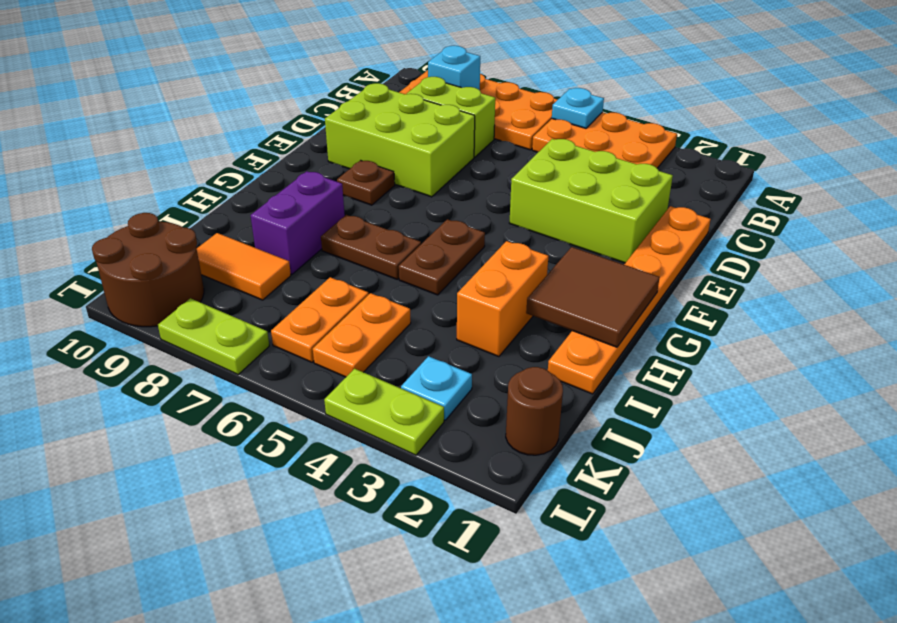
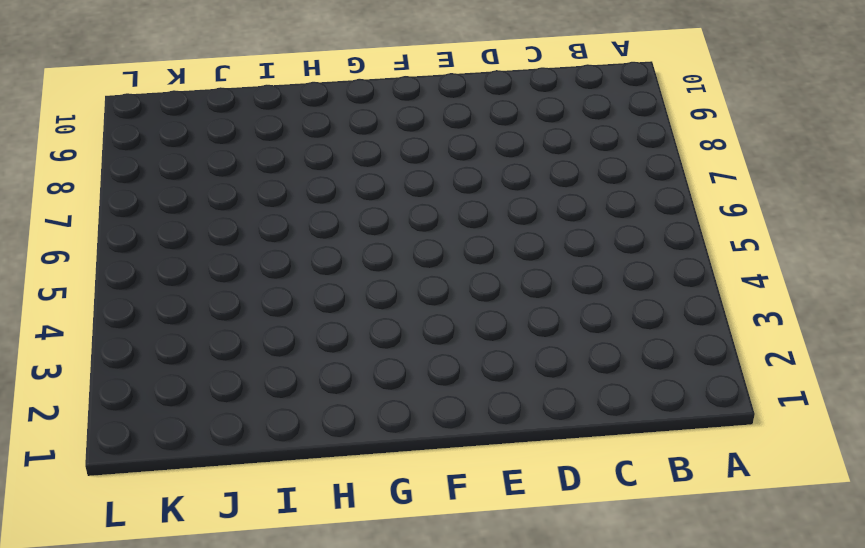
none -> orange 2x3 plate [532,112,677,168]
none -> orange 2x4 plate [399,70,558,150]
none -> lime 1x2 brick [407,77,495,157]

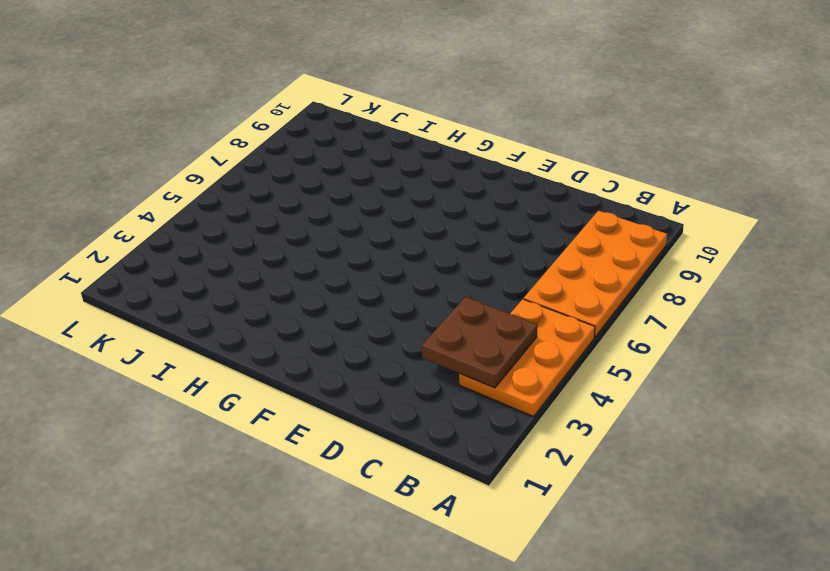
brown 2x2 plate [422,297,537,388] -> none
none -> lime 1x2 brick [407,77,495,157]
none -> orange 1x6 plate [548,206,711,394]
none -> lime 2x3 brick [510,139,673,263]

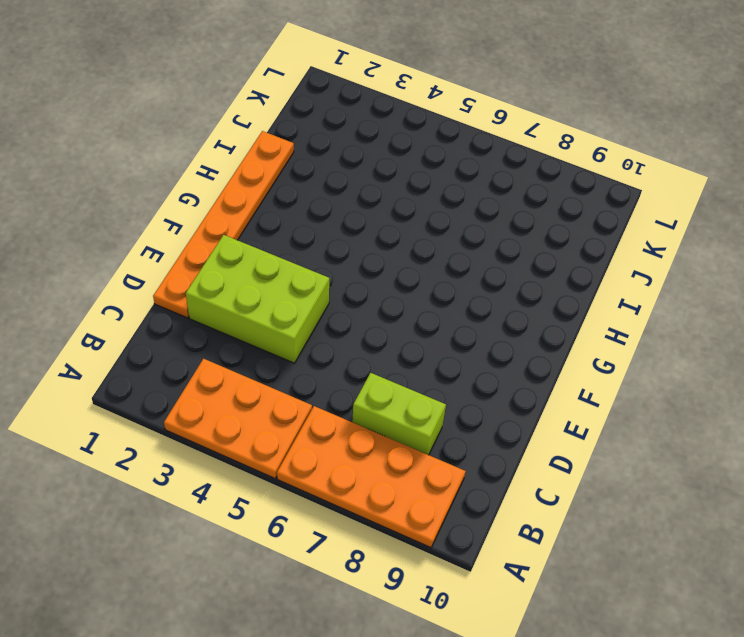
none -> lime 2x3 brick [325,83,475,197]
none -> brown 1x1 plate [337,160,395,205]
none -> brown 1x2 plate [399,219,485,295]

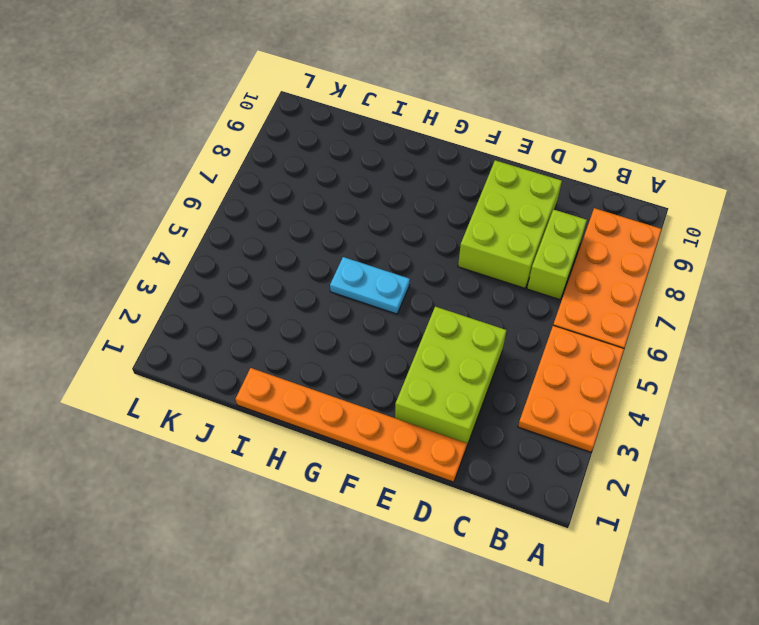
cyan 1x2 plate [330,257,410,314] -> brown 1x2 plate [399,219,485,295]
none -> brown 1x1 plate [337,160,395,205]
none -> orange 1x2 brick [457,241,548,357]
none -> brown 1x2 plate [321,215,421,279]

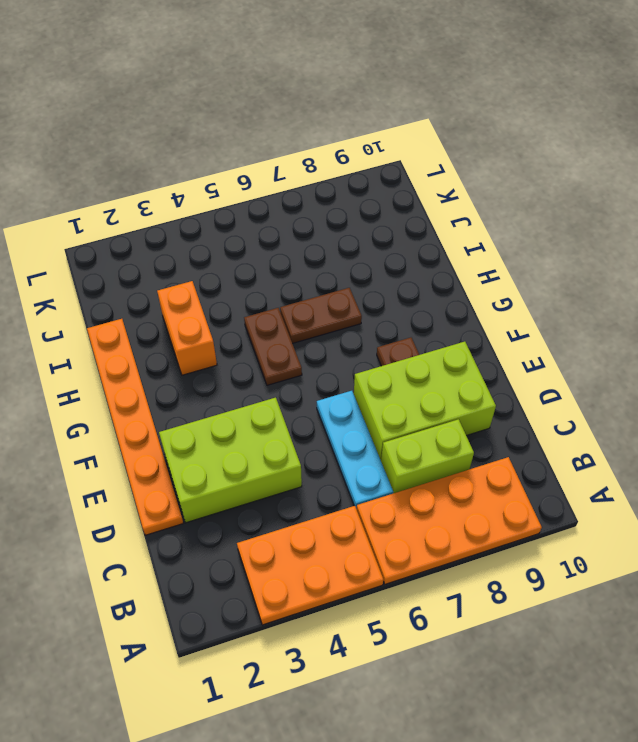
cyan 1x3 plate [317,391,393,509] -> none
none -> purple 1x2 brick [251,171,345,274]
none -> orange 1x2 plate [313,293,411,377]
none -> orange 1x2 plate [271,277,369,362]

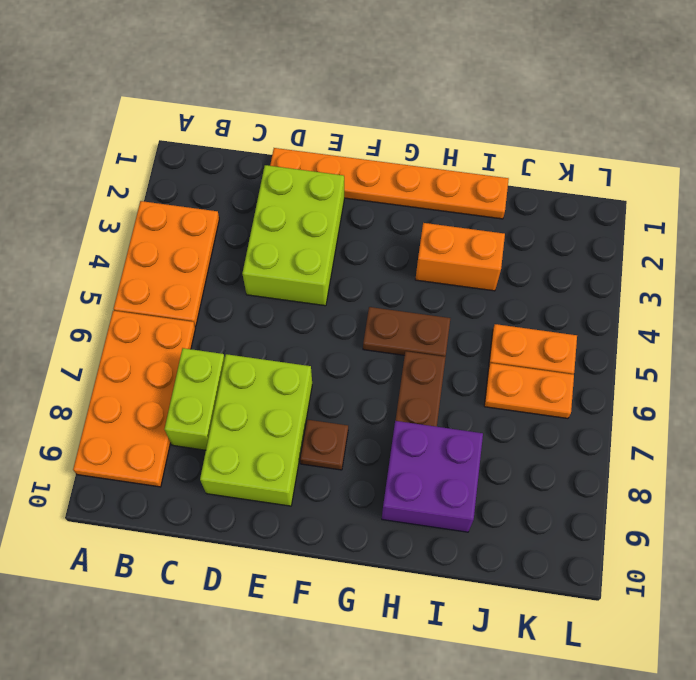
purple 2x2 brick [382,421,483,532] -> purple 1x2 brick [251,171,345,274]
none -> orange 1x2 tile [197,233,291,300]
none -> brown 1x1 round brick [506,367,563,455]
none -> cyan 1x1 plate [401,356,472,420]

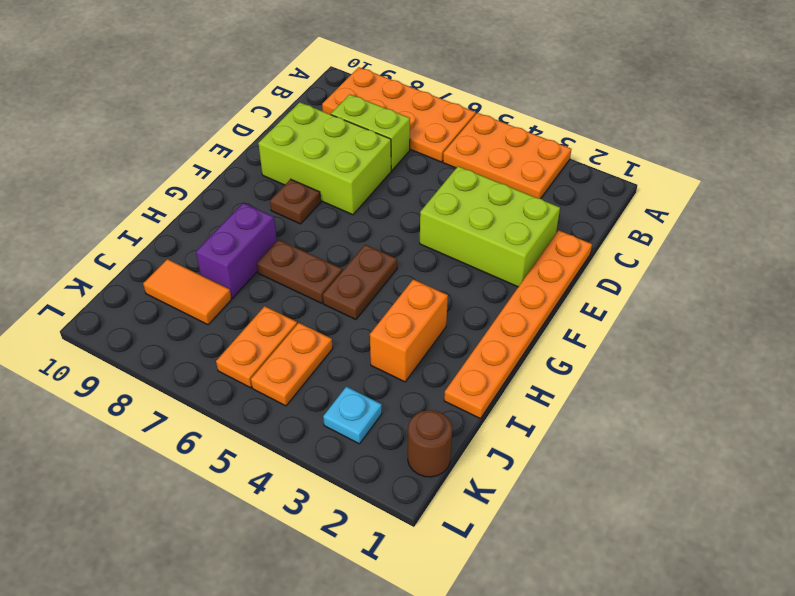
none -> brown 2x2 round brick [92,213,204,327]
none -> lime 1x2 plate [324,369,444,455]
none -> lime 1x2 plate [158,298,269,374]

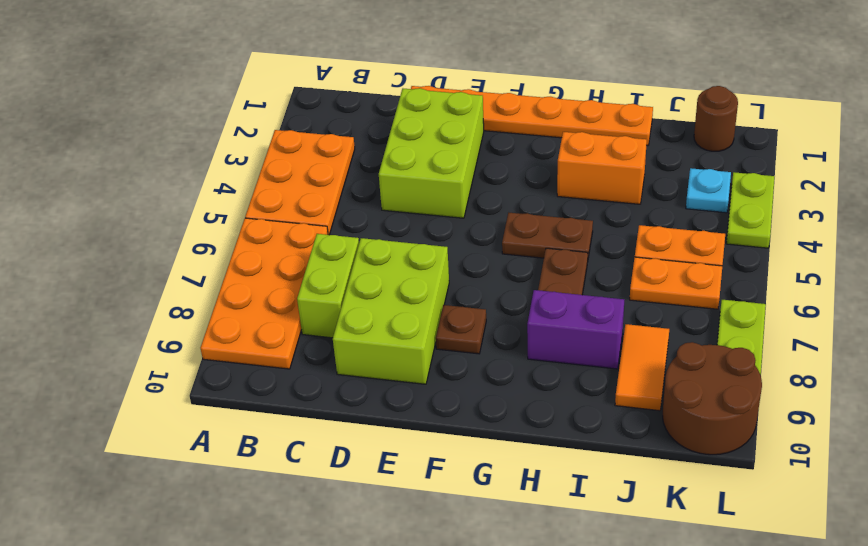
none -> cyan 1x1 plate [552,88,604,128]
none -> cyan 1x1 brick [428,46,480,90]
none -> brown 2x2 tile [526,247,660,347]

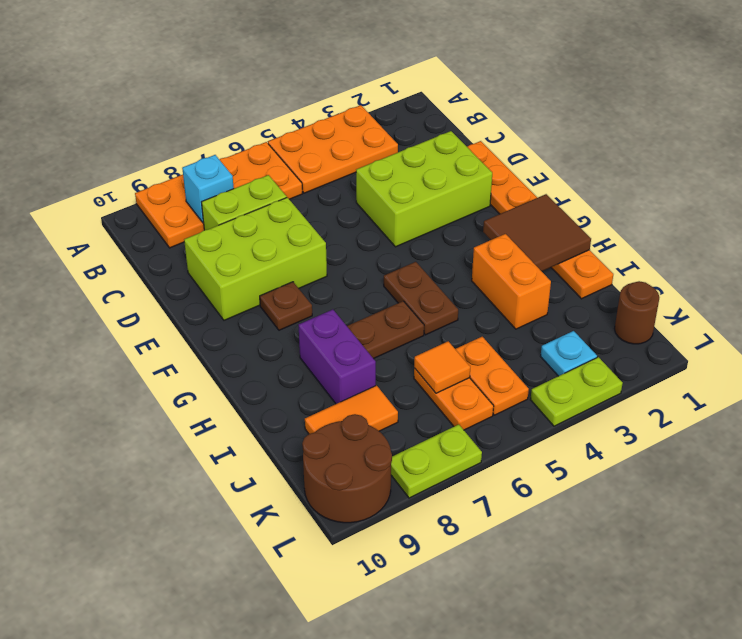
orange 1x1 tile [414,341,470,393] -> none
none -> cyan 1x1 plate [552,88,604,128]

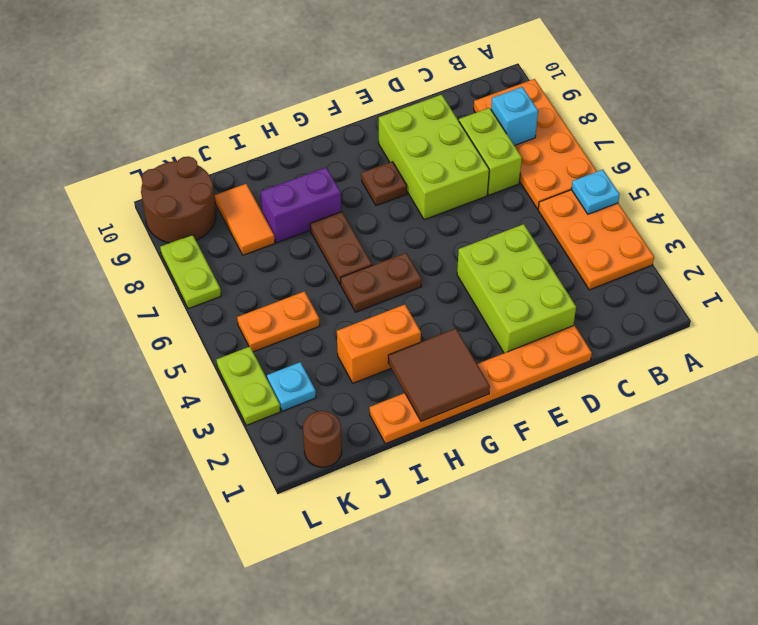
none -> orange 1x2 plate [271,277,369,362]

